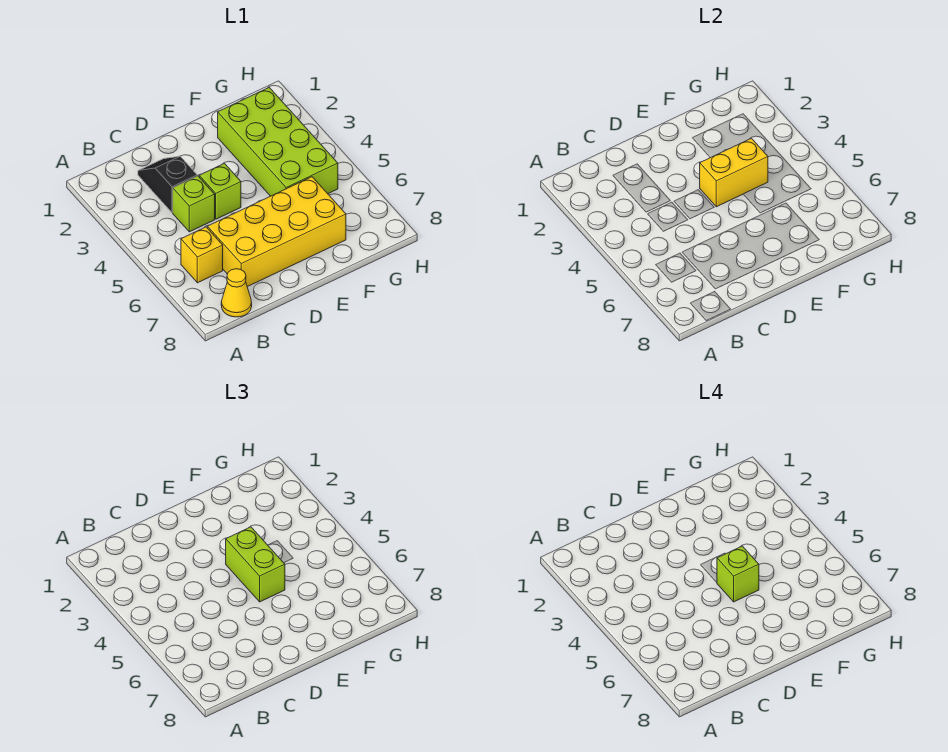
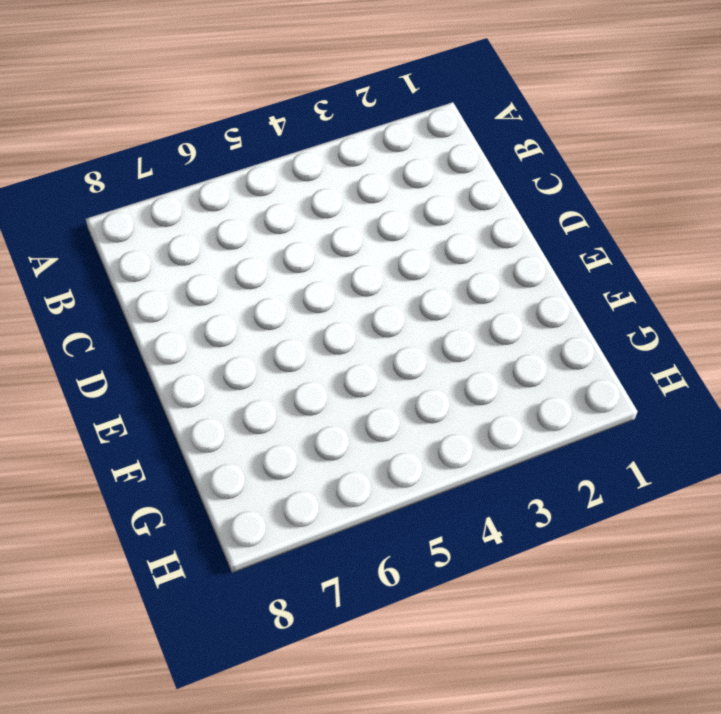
none -> yellow 1x1 brick [181,227,223,283]
none -> yellow 1x1 cone [221,269,252,317]

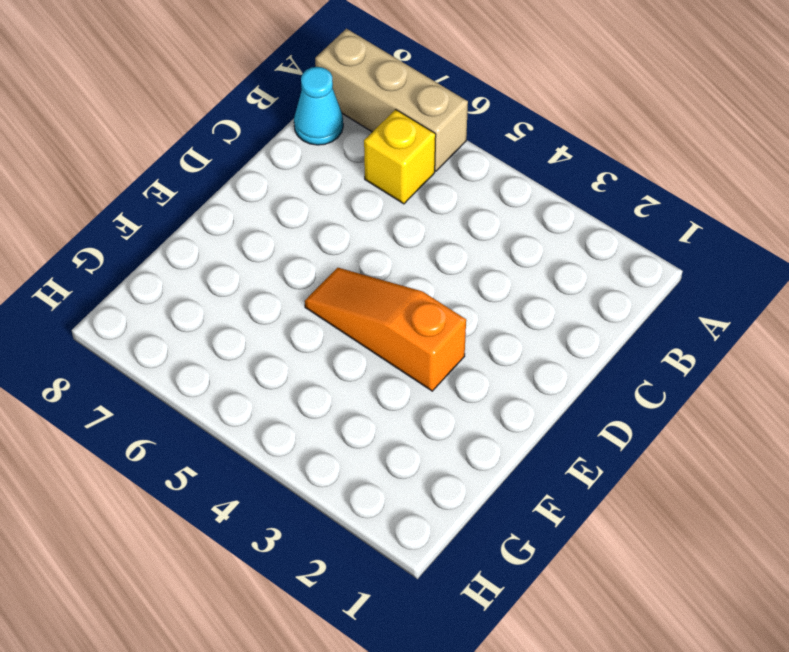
tan 1x3 brick [315,29,468,171] -> none
cyan 1x1 cone [294,67,343,145] -> yellow 1x1 cone [221,269,252,317]
orange 1x3 slope [305,268,466,391] -> none
none -> black 1x2 slope [138,156,197,213]
none -> lime 1x1 brick [173,176,215,232]

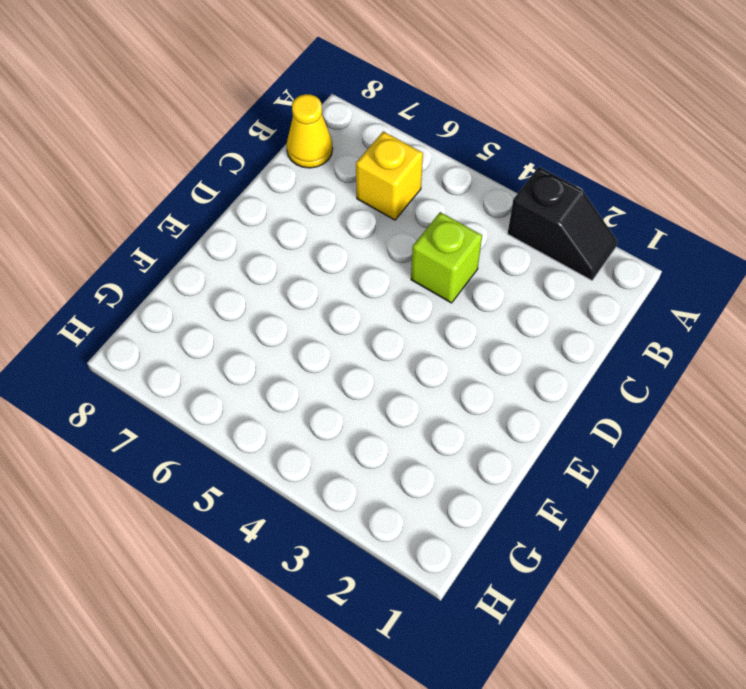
black 1x2 slope [508,167,618,280] -> black 1x2 slope moved to [138,156,197,213]
none -> yellow 2x4 brick [207,177,346,287]
none -> lime 1x1 brick [199,163,241,219]

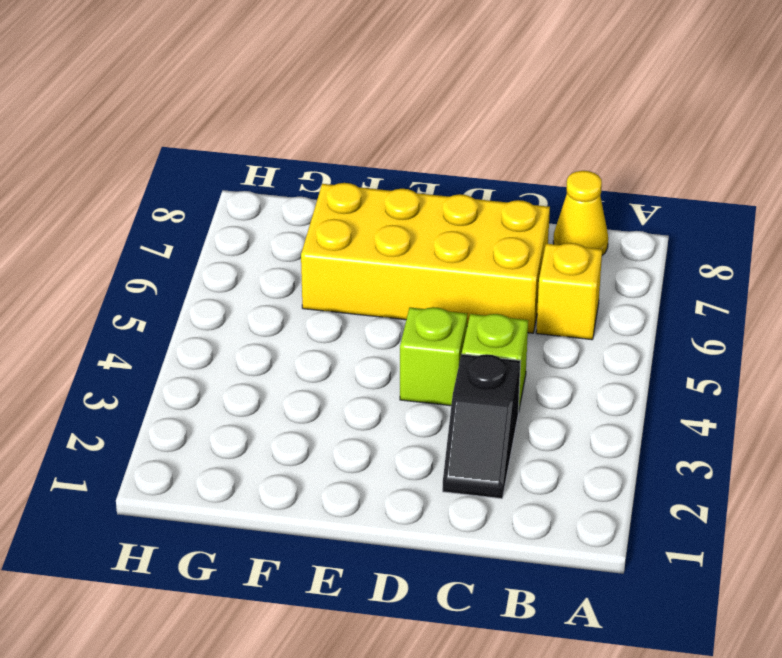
none -> lime 2x4 brick [218,87,338,196]
none -> yellow 1x2 brick [700,138,768,207]

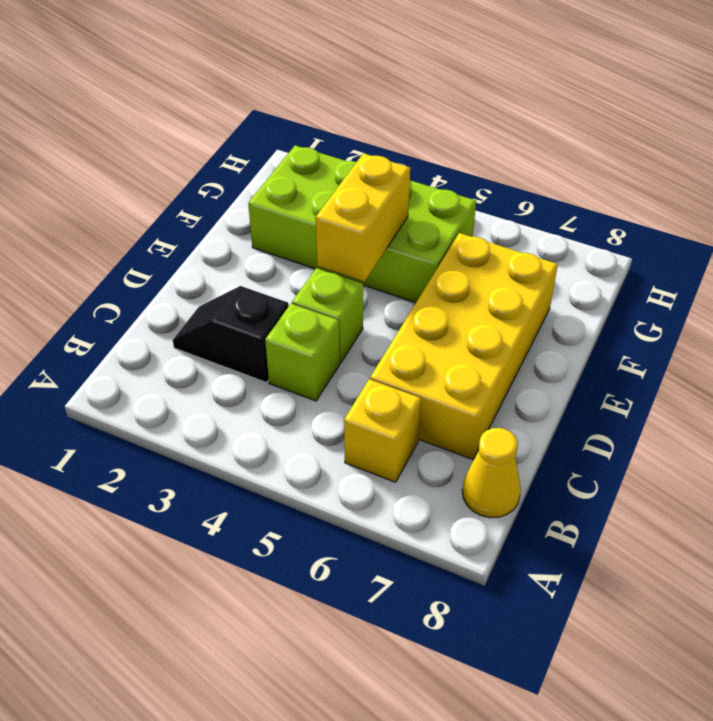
none -> lime 1x2 brick [226,527,285,602]
none -> lime 1x1 brick [717,546,759,602]

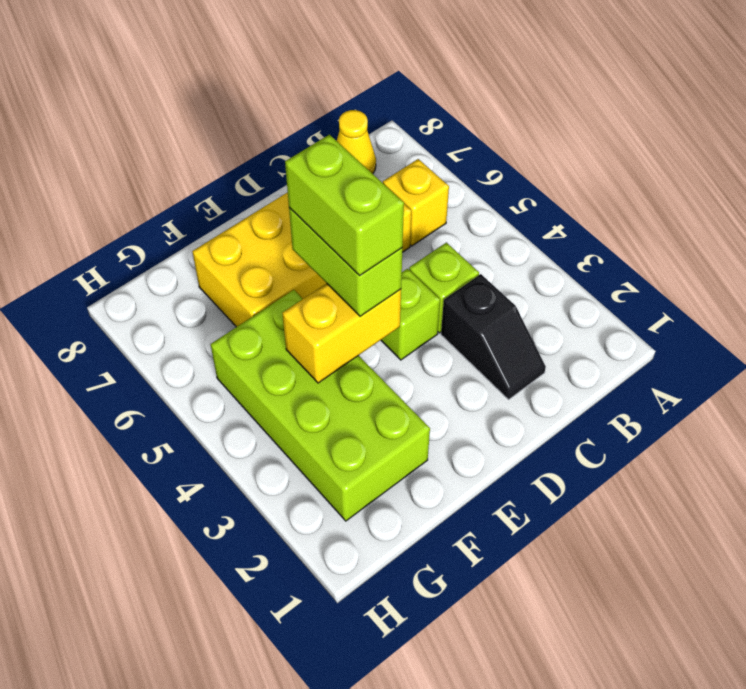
lime 1x2 brick [285,135,404,275] -> lime 1x1 brick [717,546,759,602]

